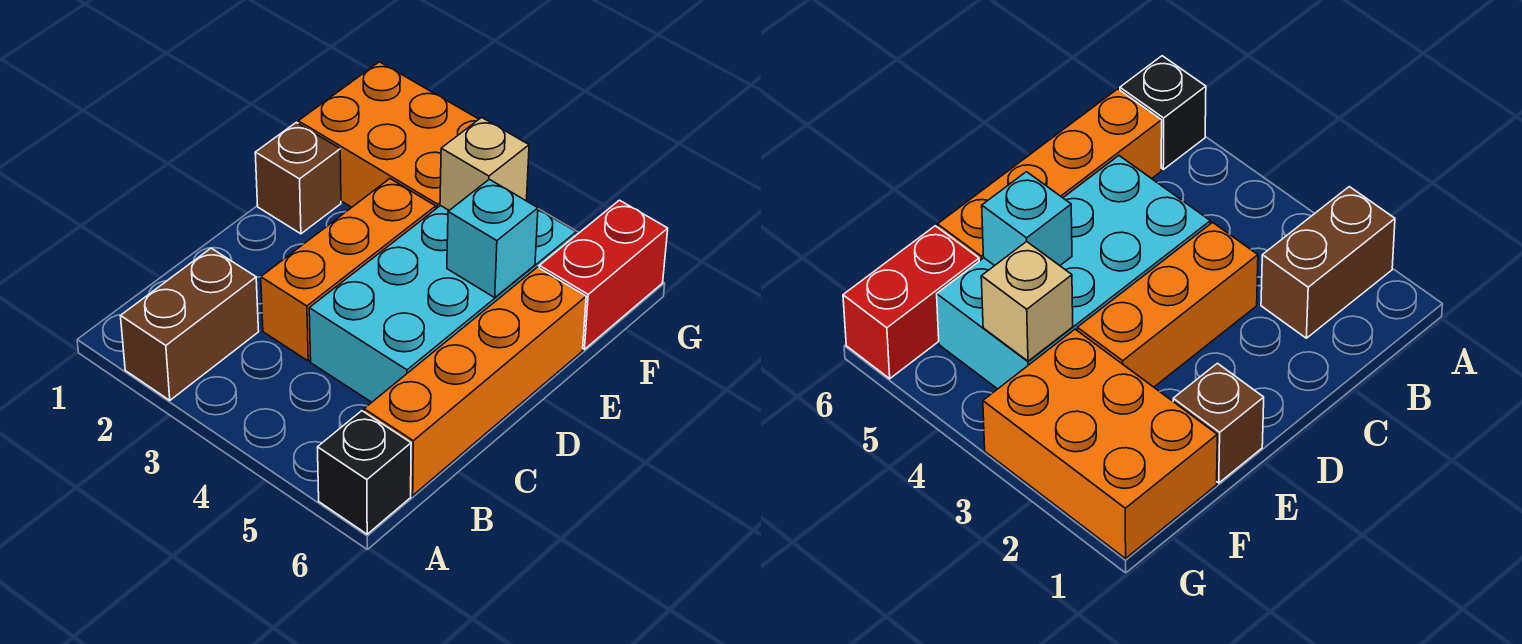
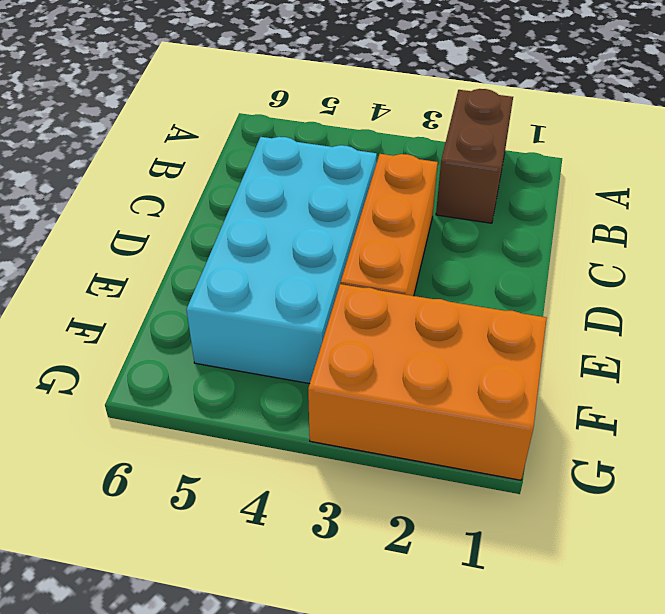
none -> black 1x1 brick [318,411,411,534]
none -> orange 1x4 brick [364,267,586,495]

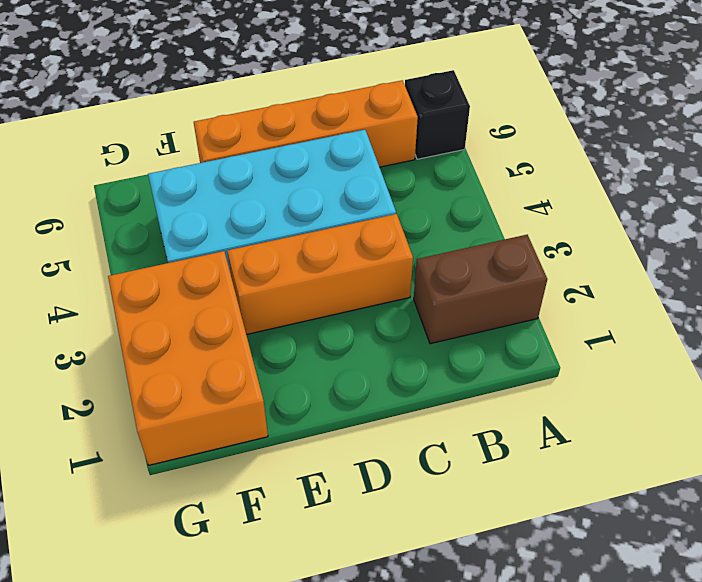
none -> brown 1x1 brick [255,122,341,234]
none -> red 1x2 brick [539,200,668,349]

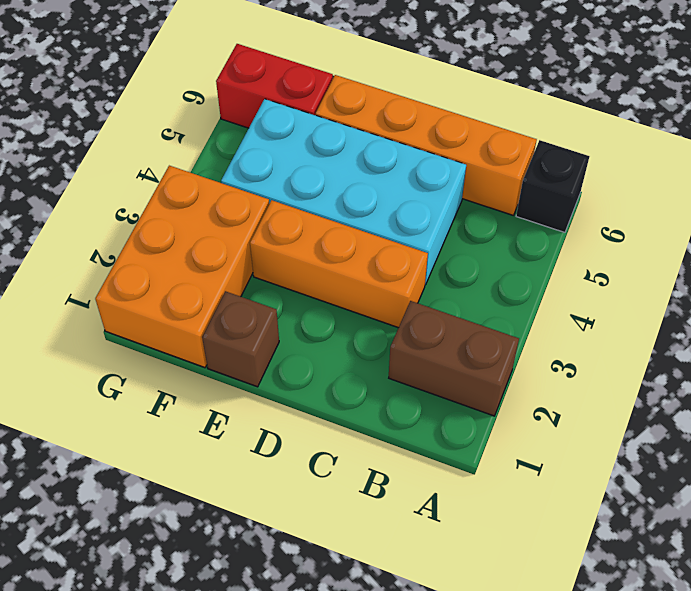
none -> cyan 1x1 brick [447,179,538,298]
none -> tan 1x1 brick [440,117,529,210]

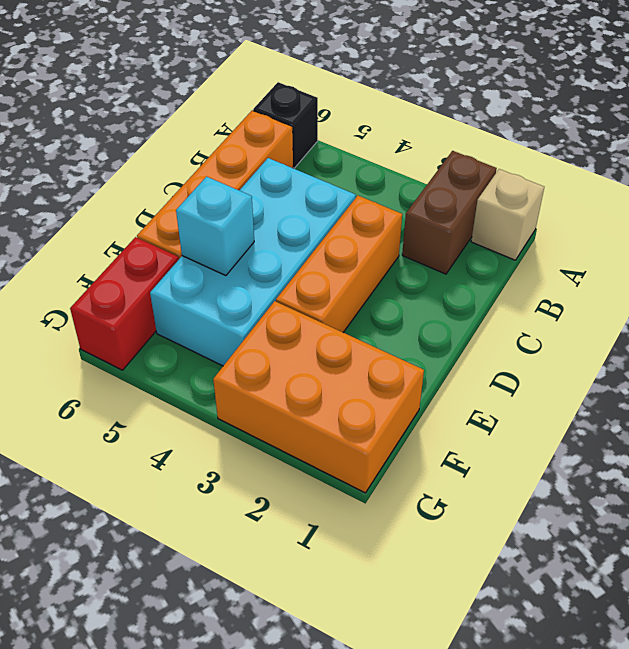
tan 1x1 brick [471,169,544,260] -> tan 1x1 brick moved to [440,117,529,210]
none -> brown 1x1 brick [255,122,341,234]

